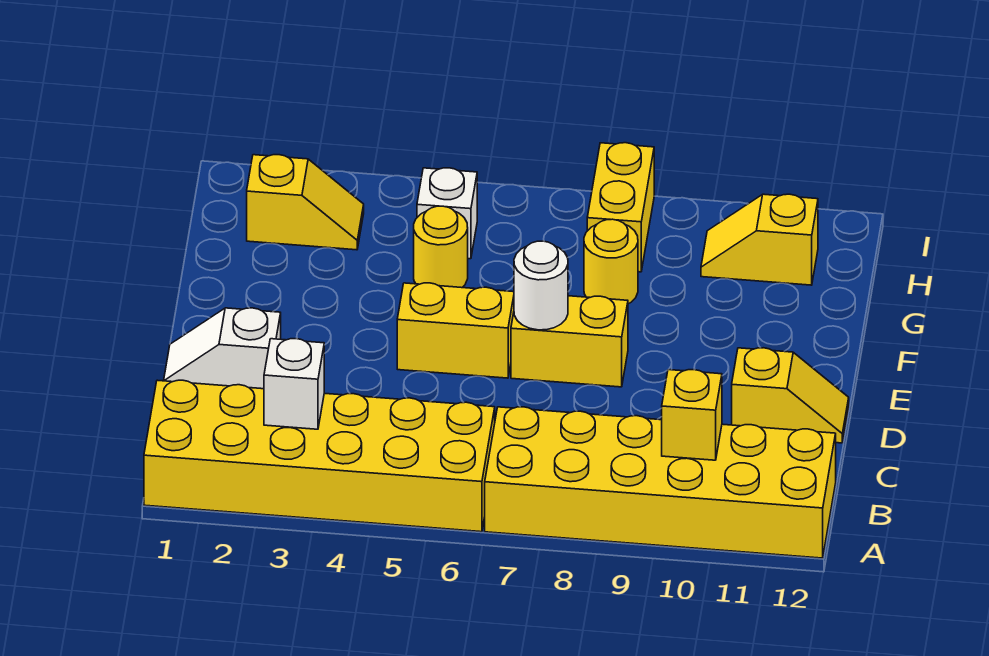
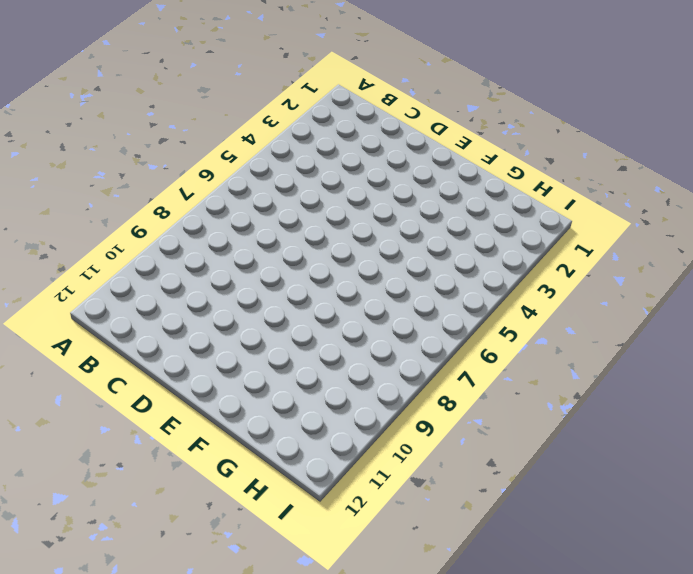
none -> yellow 2x6 brick [144,380,495,532]
none -> yellow 2x6 brick [485,407,836,558]
none -> white 1x2 slope [164,308,281,389]

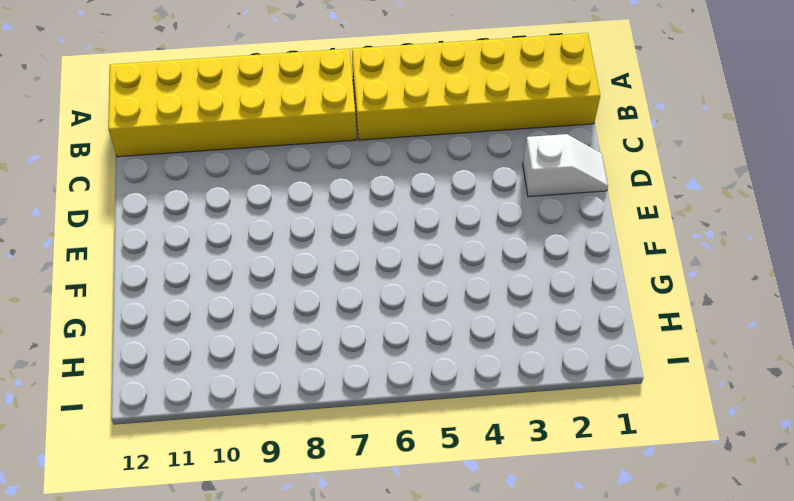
none -> yellow 1x2 slope [732,348,849,443]
none -> yellow 1x2 brick [397,283,514,378]
none -> yellow 1x2 brick [511,296,628,387]

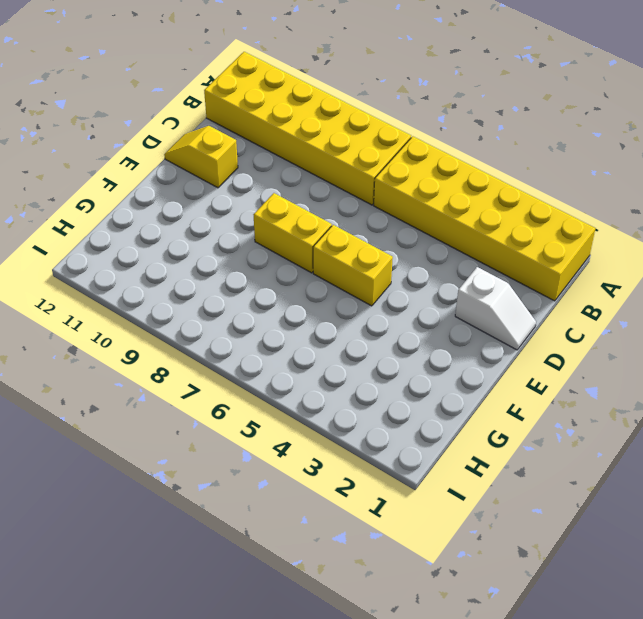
none -> yellow 1x1 round brick [414,206,468,288]
none -> yellow 1x1 round brick [584,219,638,304]
none -> yellow 1x2 slope [247,155,364,250]

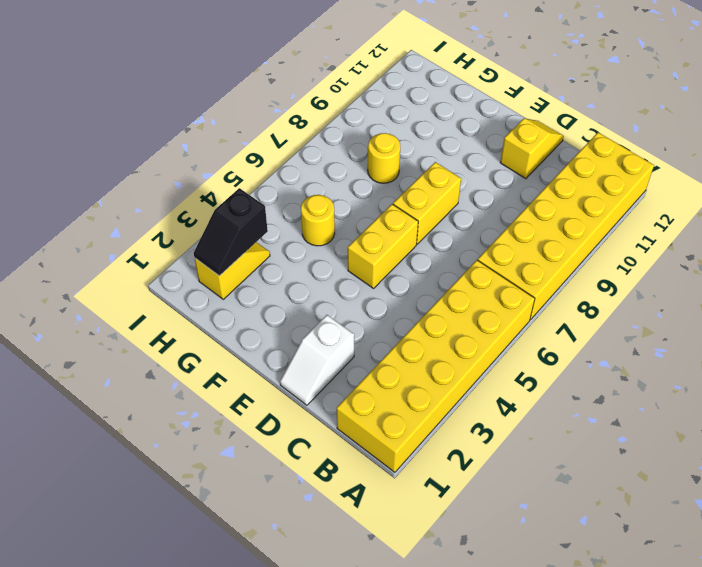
black 1x2 slope [194,188,268,276] -> none
none -> white 1x1 brick [417,168,477,259]
none -> yellow 1x2 brick [587,143,654,272]
none -> yellow 1x2 slope [701,194,818,285]

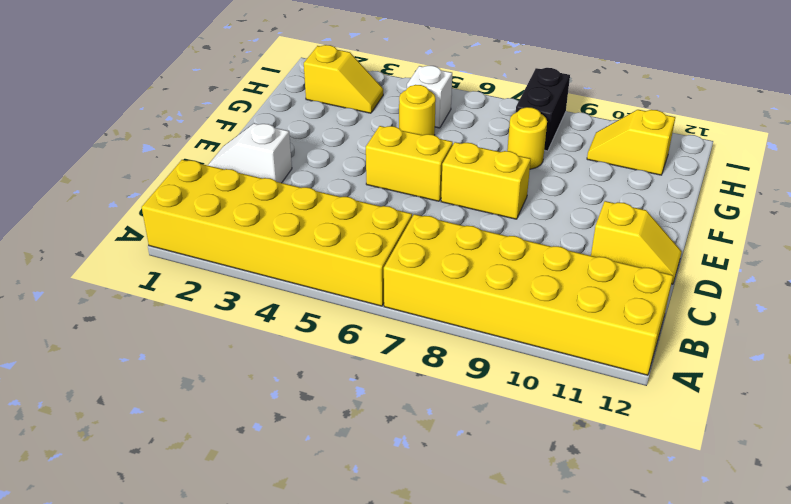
black 1x2 brick [516,68,570,151] -> yellow 1x2 brick [587,143,654,272]
none -> white 1x1 brick [264,339,324,429]
none -> yellow 1x1 brick [662,370,722,460]
none -> white 1x1 round brick [514,241,568,330]

